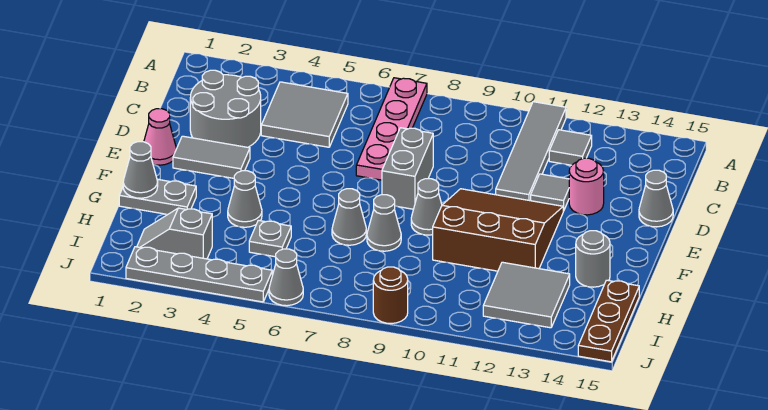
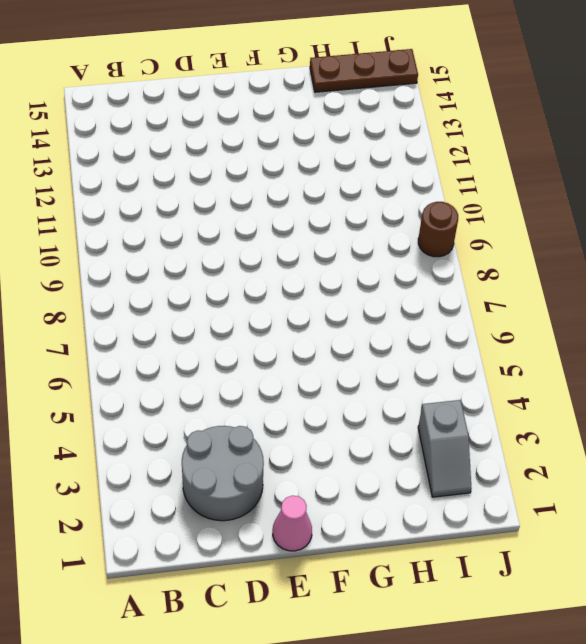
none -> pink 1x4 plate [356,78,427,180]
none -> grey 1x4 tile [496,102,566,201]
none -> grey 2x2 tile [261,82,348,147]

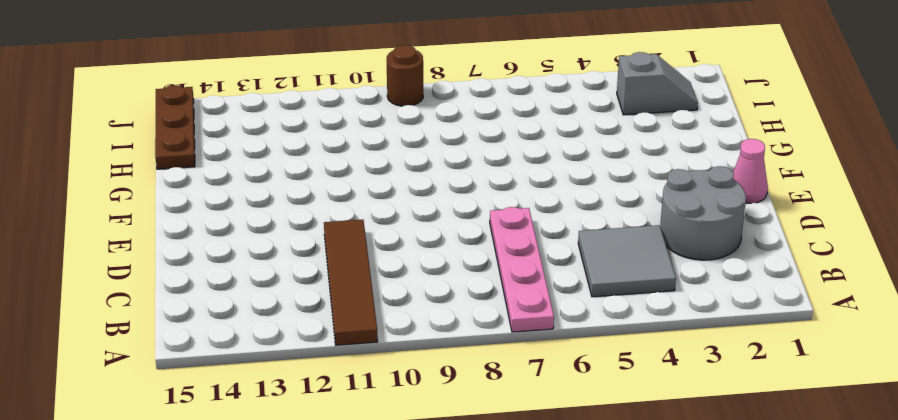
brown 1x4 tile [324,220,378,345] -> grey 1x4 tile [496,102,566,201]
none -> grey 1x1 tile [549,130,592,165]
none -> grey 1x2 brick [382,128,433,209]
none -> grey 1x1 tile [531,174,569,211]

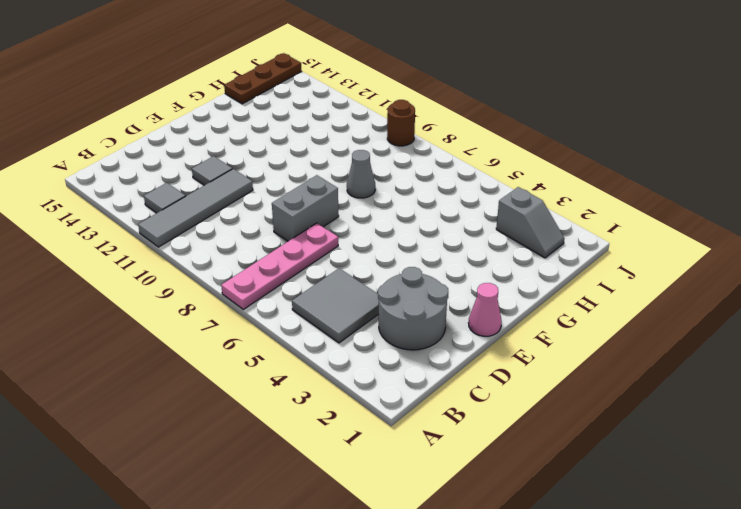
none -> pink 1x1 round brick [569,158,604,215]
none -> grey 1x1 cone [639,170,673,227]
none -> grey 1x2 tile [173,136,250,178]

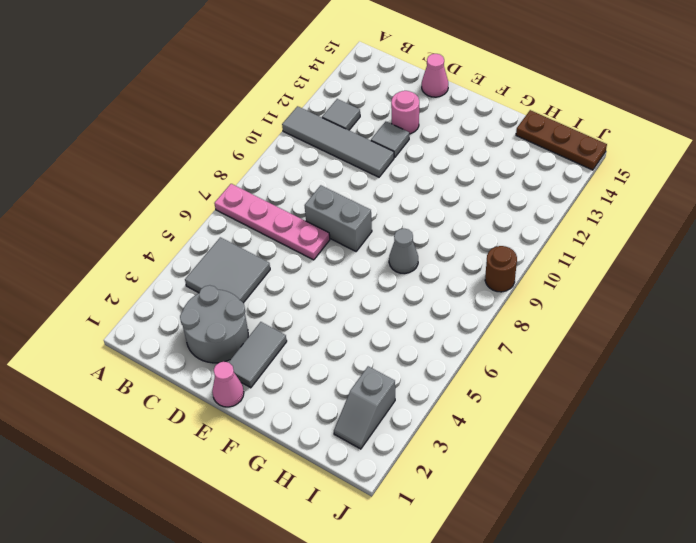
pink 1x1 cone [422,54,448,97] -> grey 1x1 cone [639,170,673,227]
none -> brown 3x3 slope [433,189,563,271]
none -> grey 1x1 cone [411,179,442,235]
none -> grey 1x2 plate [119,179,196,214]

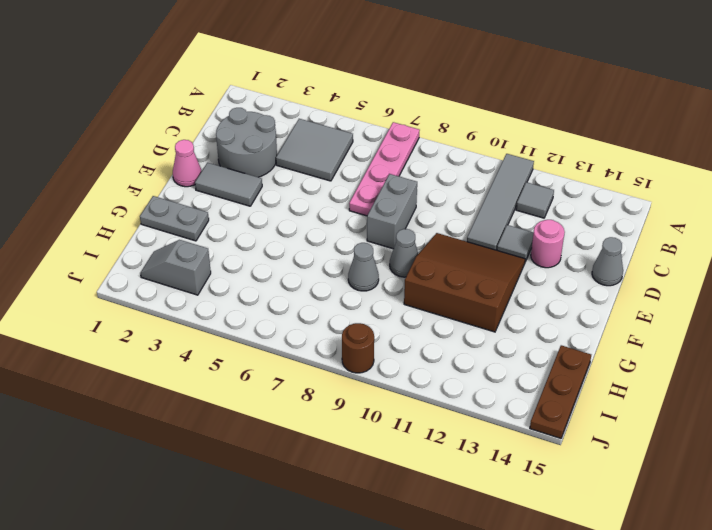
none -> grey 1x1 cone [228,171,262,227]
none -> grey 1x1 cone [332,189,366,245]
none -> grey 1x1 round brick [576,231,610,287]

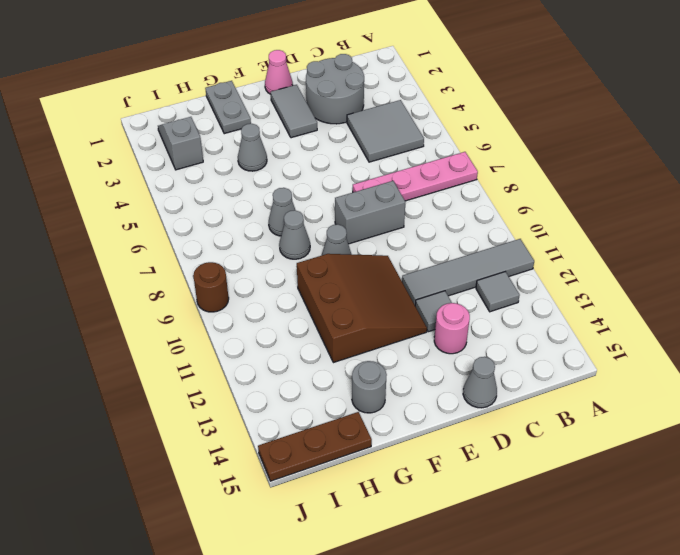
none -> grey 1x1 plate [249,220,291,257]
none -> grey 2x2 tile [483,262,570,328]
none -> grey 1x4 plate [126,247,272,302]

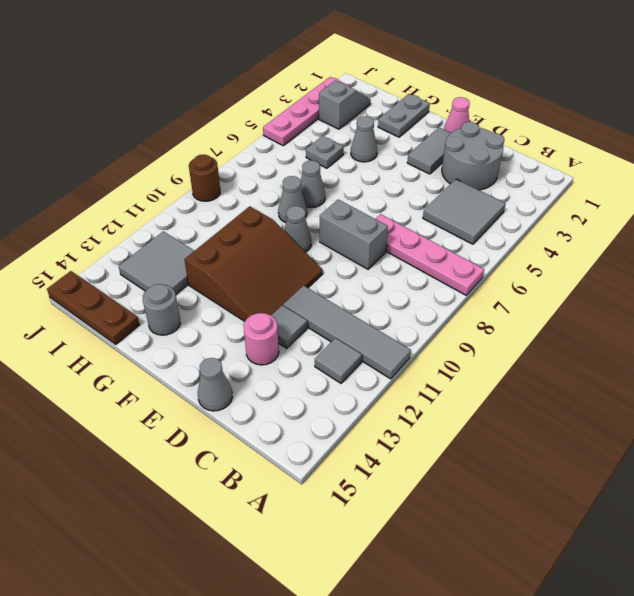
pink 1x4 plate [263,77,350,146] -> grey 1x4 plate [126,247,272,302]
none -> grey 1x1 cone [269,249,303,306]
none -> grey 1x1 cone [123,142,158,198]

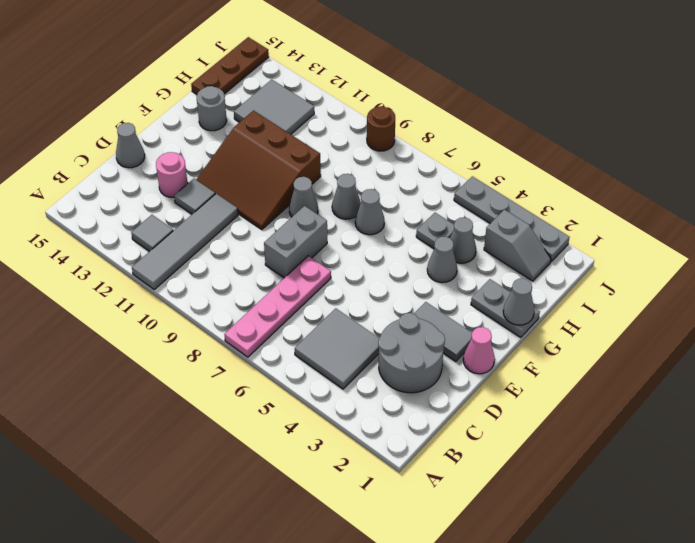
grey 1x1 cone [450,217,476,263] -> grey 1x1 cone moved to [269,249,303,306]

